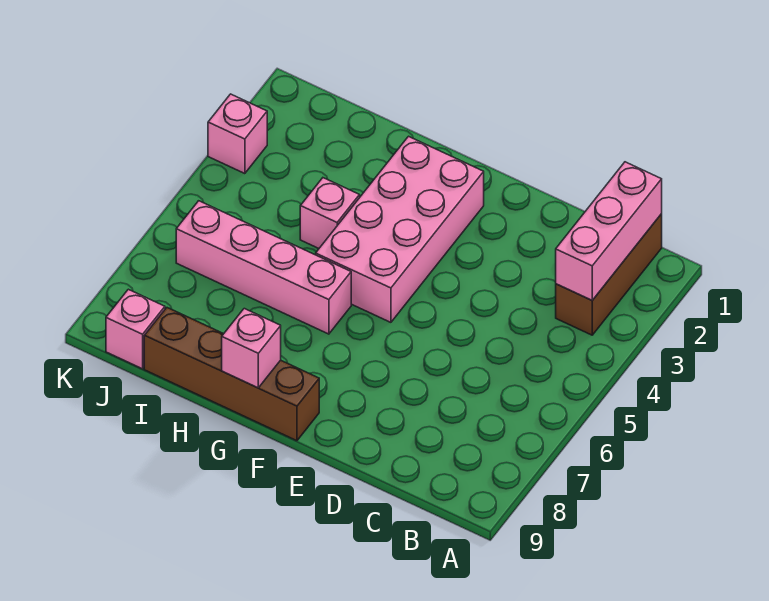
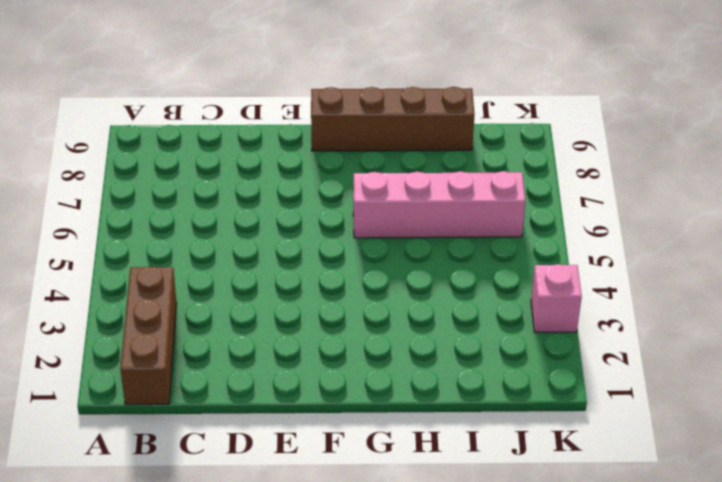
none -> pink 2x4 brick [316,136,484,322]
none -> pink 1x1 brick [300,178,360,248]

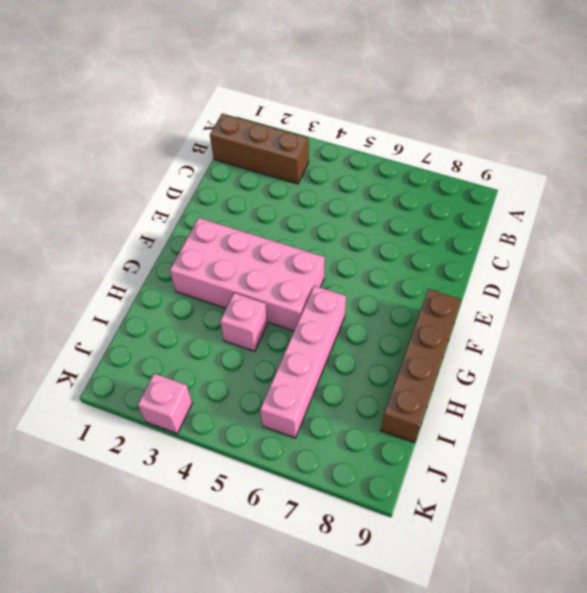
none -> pink 1x1 brick [106,289,165,369]
none -> pink 1x3 brick [556,162,662,300]

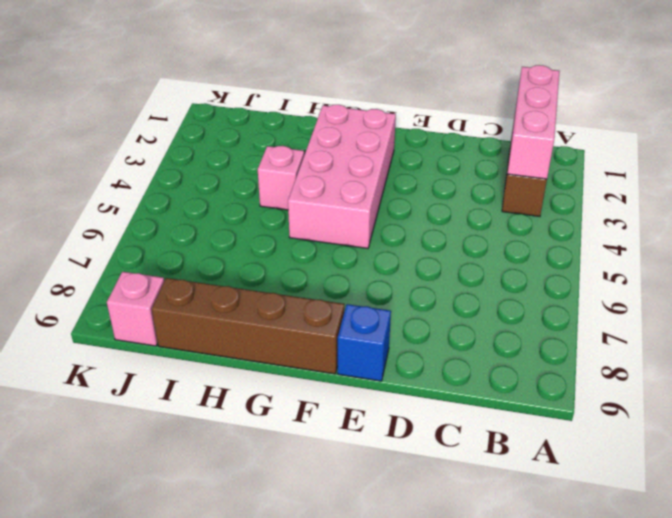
blue 1x1 brick [338,304,391,381] -> none
none -> pink 1x4 brick [176,201,351,334]
none -> pink 1x1 brick [208,94,267,174]

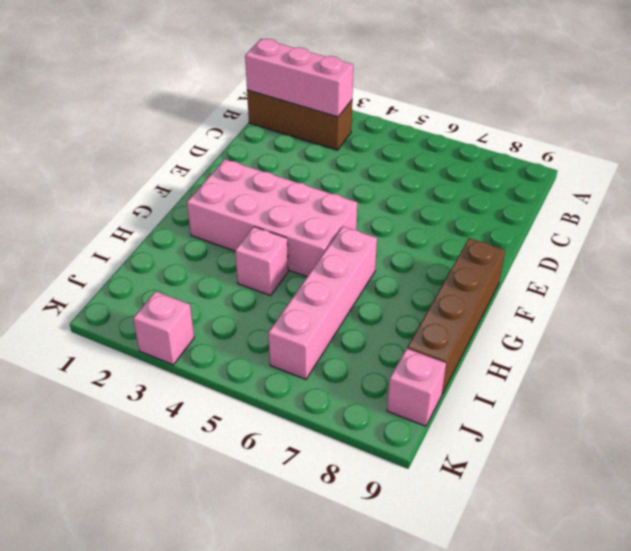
none -> pink 1x1 brick [222,309,281,388]

